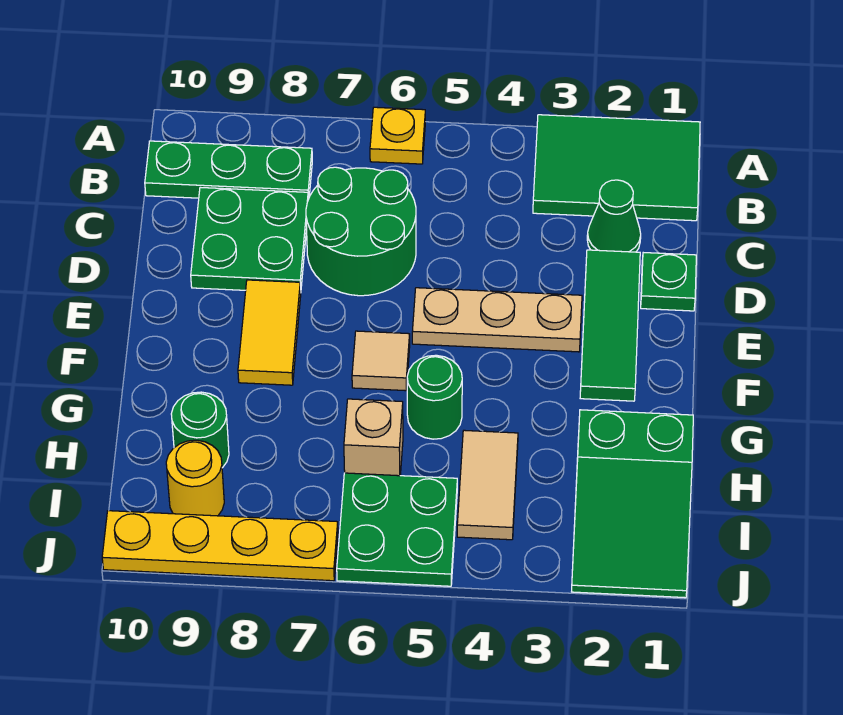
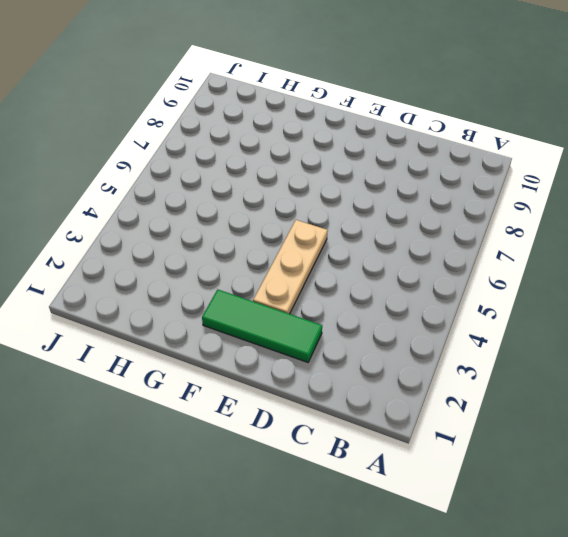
none -> green 2x3 tile [533,115,700,221]
none -> yellow 1x1 plate [370,107,425,164]
none -> green 1x3 plate [145,141,312,199]

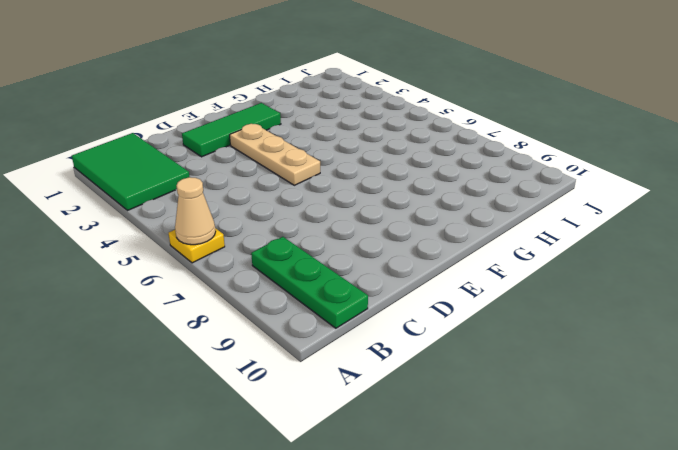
tan 1x1 cone [175,177,216,245] -> none
none -> green 1x1 cone [587,180,641,252]
none -> green 2x2 round brick [306,167,416,296]
none -> green 2x2 plate [191,187,308,290]

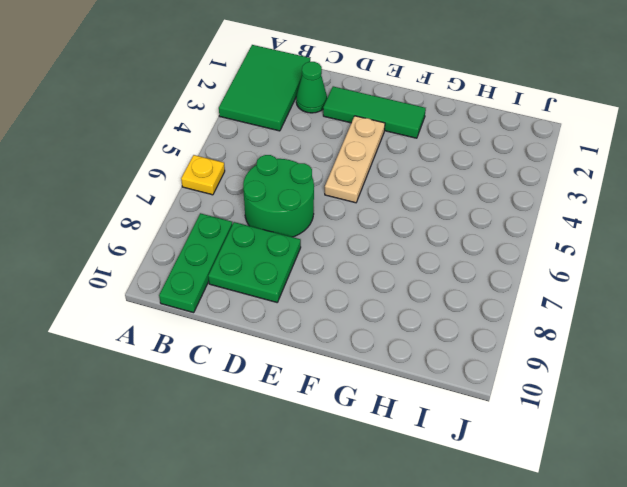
none -> green 1x1 plate [641,253,696,311]
none -> yellow 1x2 tile [238,280,301,385]
none -> tan 1x1 tile [352,331,410,391]

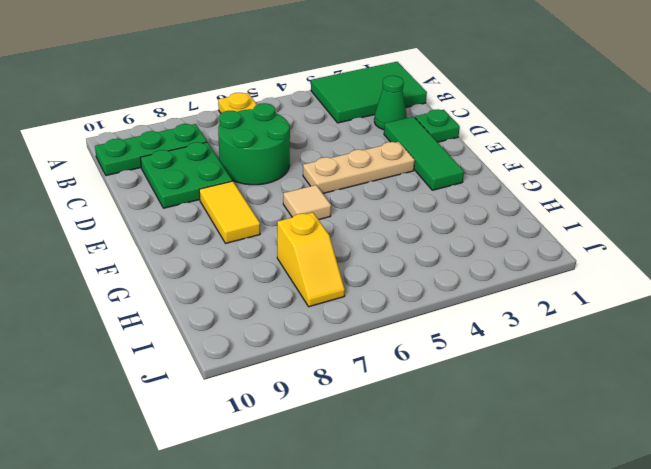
yellow 1x2 slope [277,212,345,307] -> none
none -> green 1x1 round brick [407,355,462,439]
none -> green 2x3 slope [572,410,693,598]
none -> tan 1x2 tile [457,430,518,540]

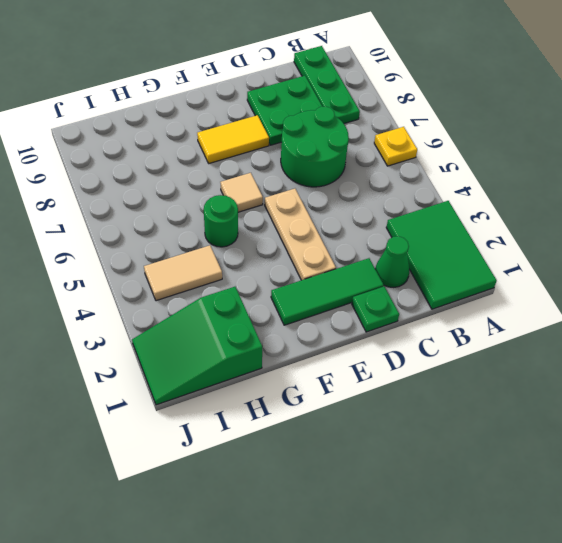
none -> tan 1x1 brick [344,399,403,476]
none -> green 1x1 round brick [171,392,229,468]
none -> green 2x2 plate [337,473,457,586]

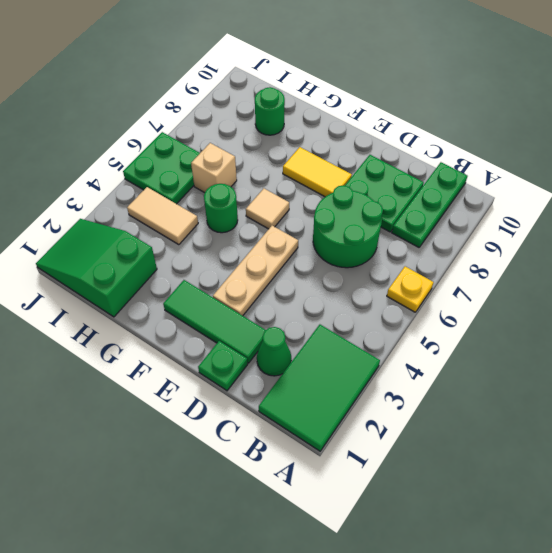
none -> yellow 1x1 round brick [166,440,224,516]
none -> yellow 1x4 plate [102,511,338,581]

